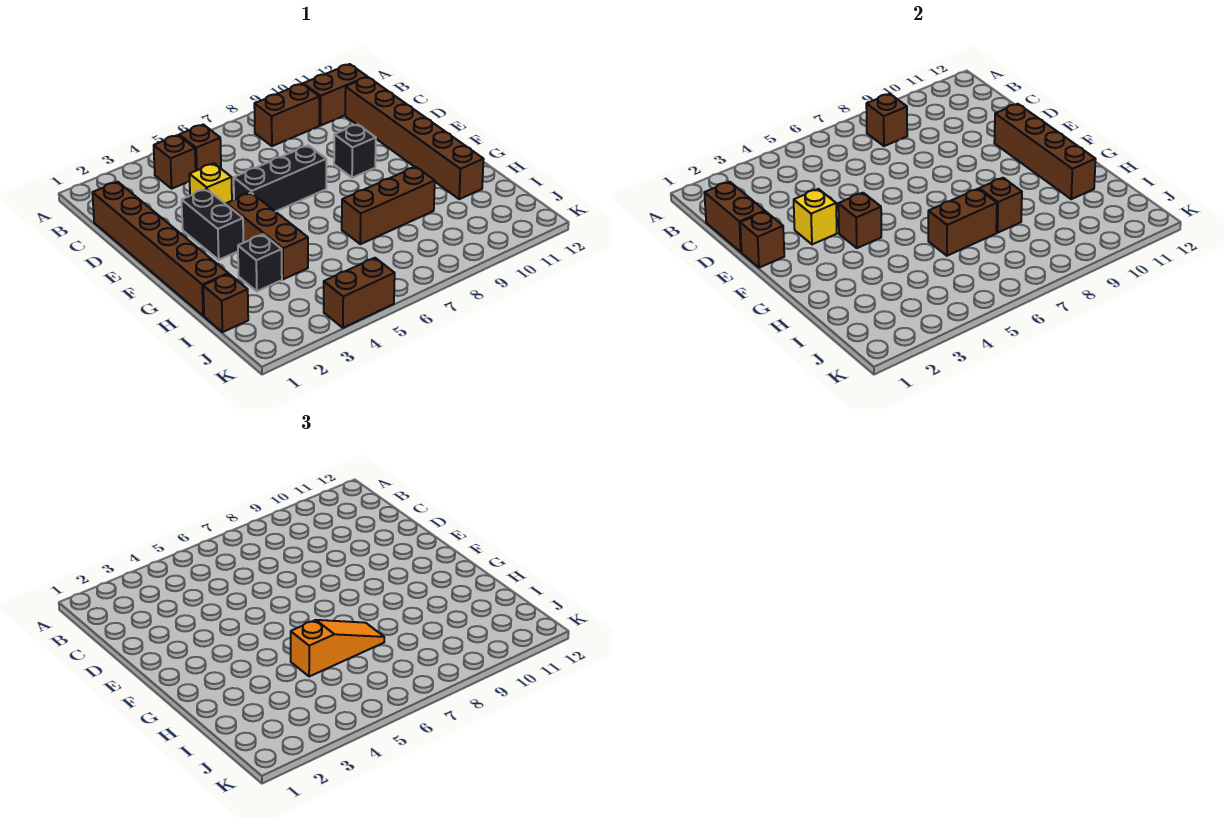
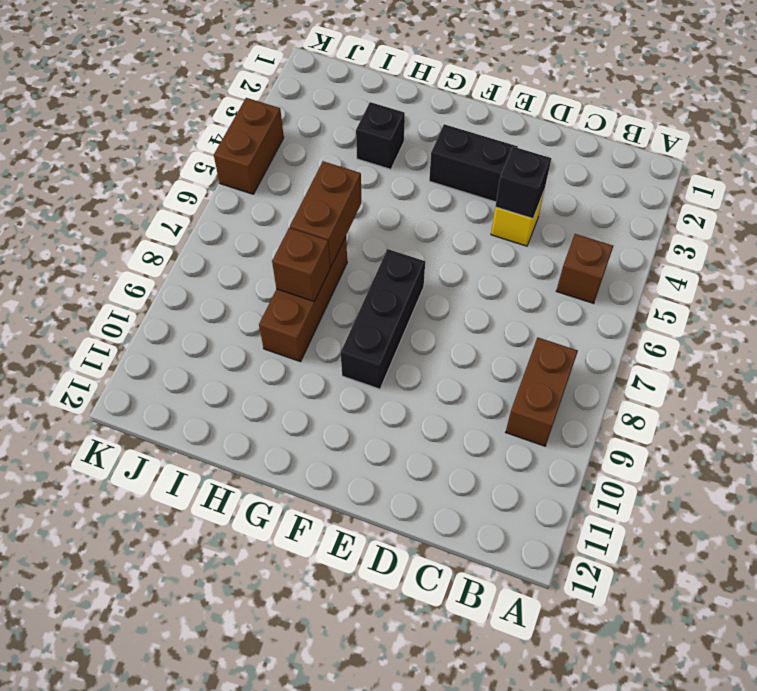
black 1x1 brick [495,147,551,219] -> black 1x1 brick moved to [334,124,376,178]
black 1x3 brick [341,249,425,389] -> black 1x3 brick moved to [234,145,326,212]
none -> brown 1x1 brick [154,135,196,189]
none -> brown 1x2 brick [303,64,367,126]
none -> brown 1x6 brick [92,182,228,316]

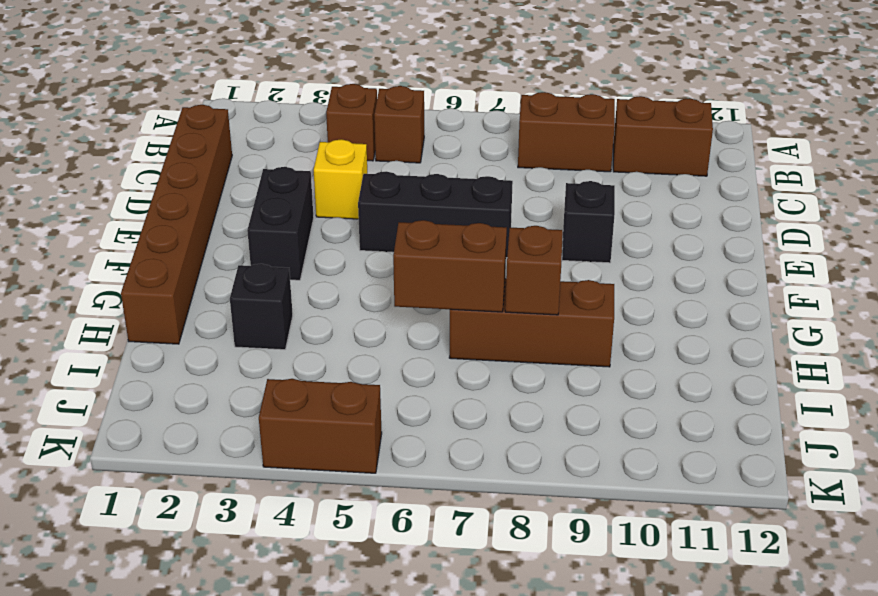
none -> brown 1x6 brick [345,77,484,199]
none -> brown 1x3 brick [226,193,308,279]
none -> brown 1x1 brick [203,274,248,332]

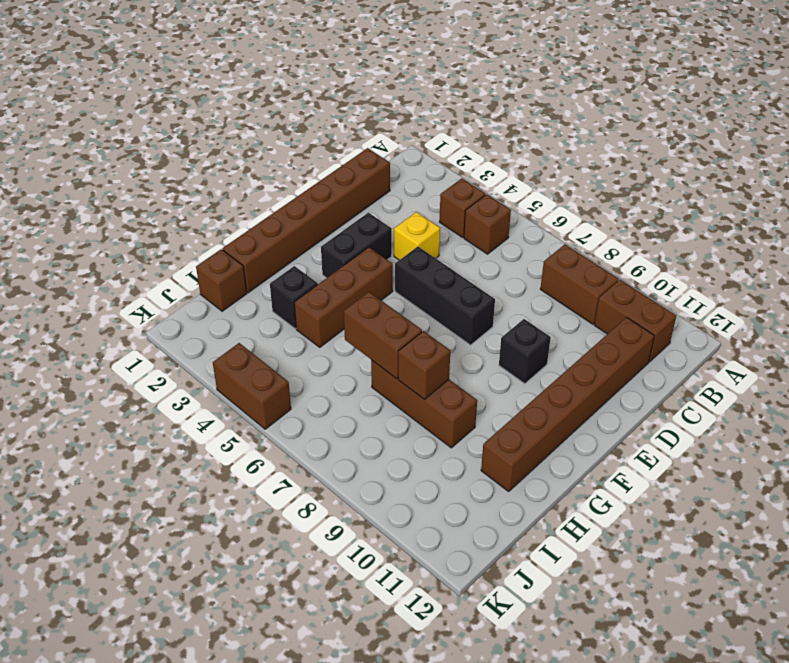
none -> brown 1x1 brick [866,94,907,146]
none -> brown 1x2 brick [704,182,765,252]
none -> brown 1x1 brick [740,211,784,268]

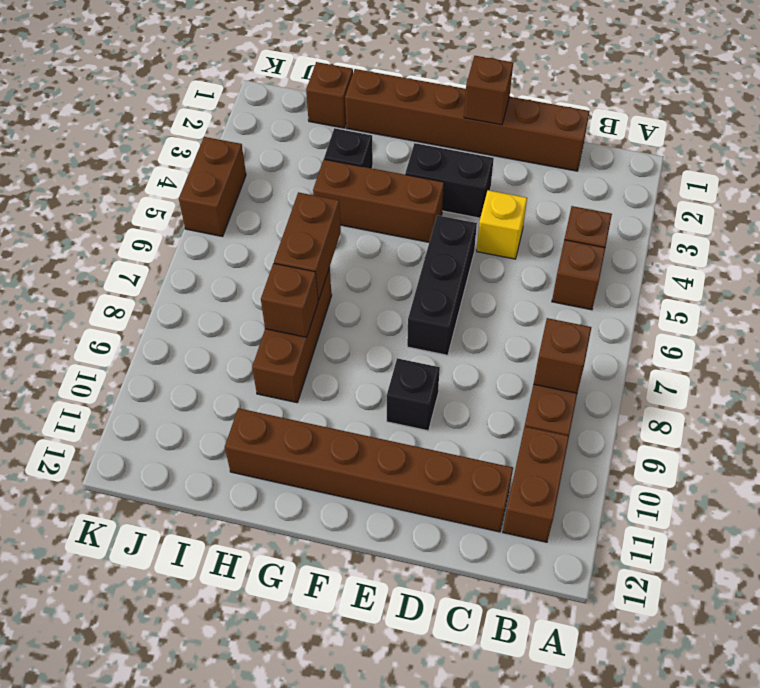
none -> brown 1x2 brick [704,182,765,252]
none -> yellow 1x1 brick [794,189,837,244]
none -> brown 1x4 brick [994,104,1096,199]

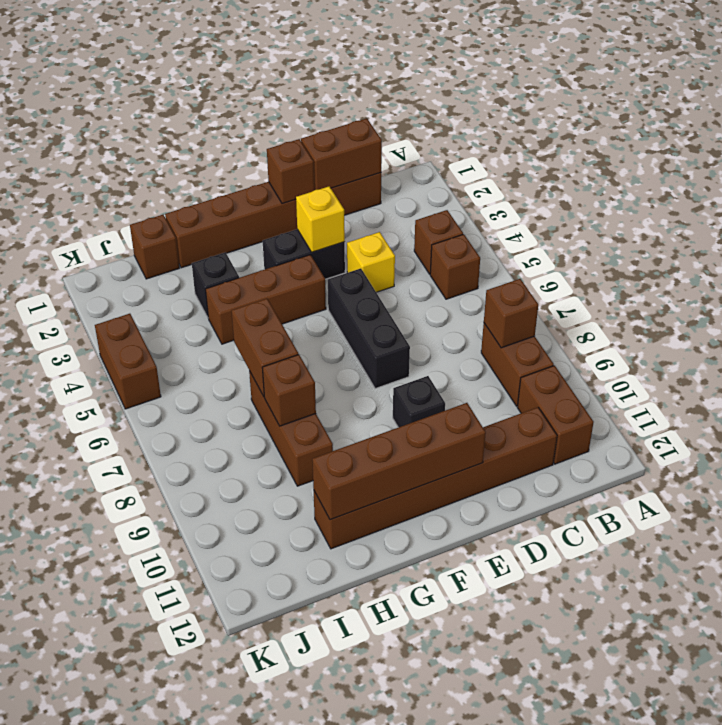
none -> brown 1x1 brick [838,193,881,248]
none -> orange 1x3 slope [291,620,384,677]

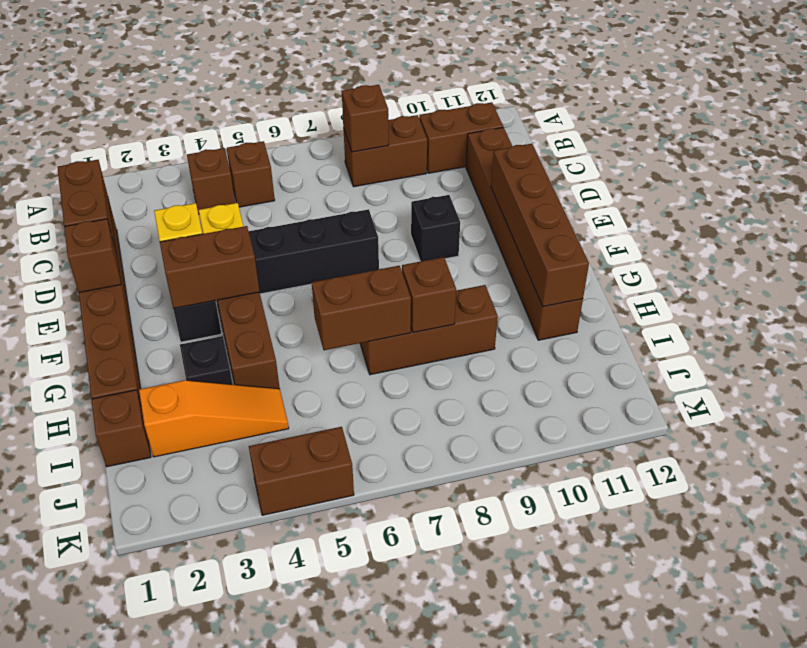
brown 1x2 brick [160,226,259,309] -> brown 1x1 brick [838,193,881,248]
orange 1x3 slope [139,380,289,457] -> orange 1x3 slope moved to [291,620,384,677]

